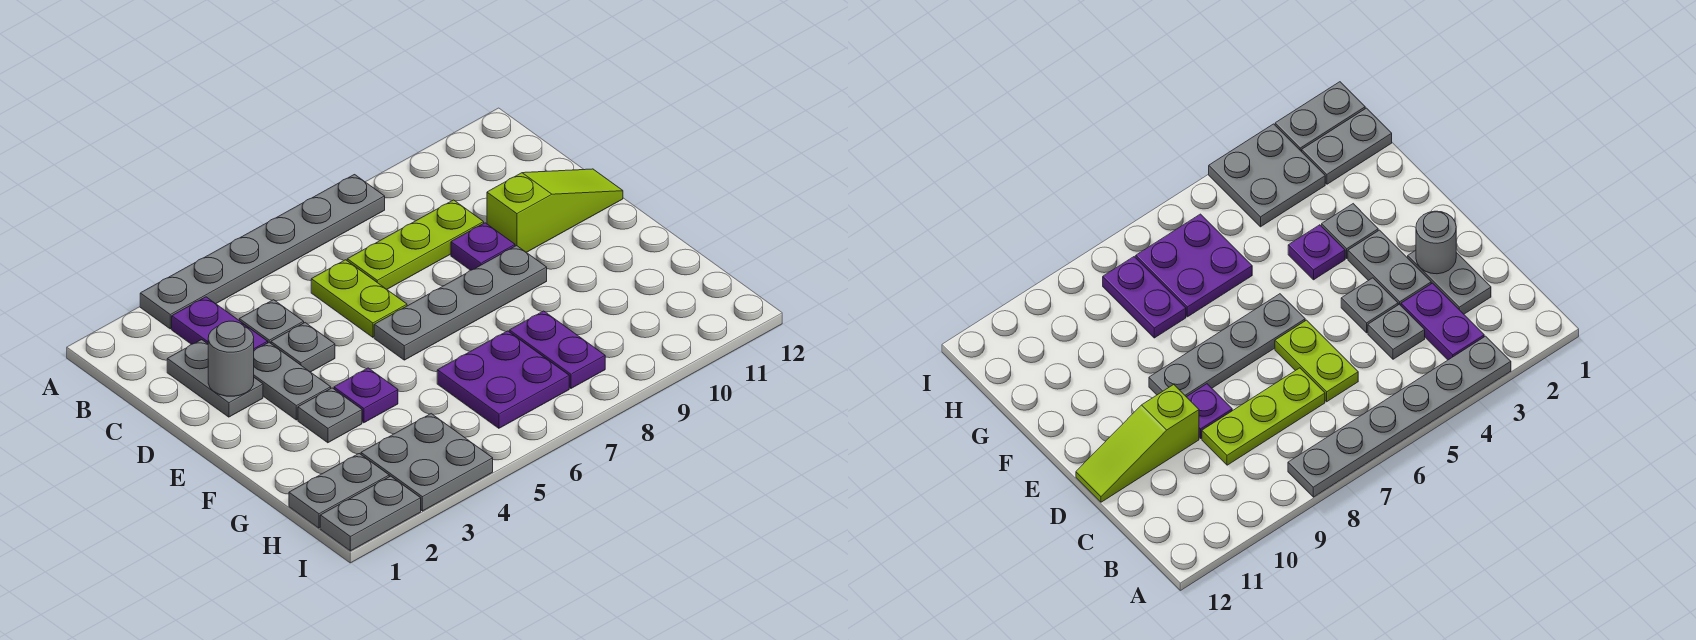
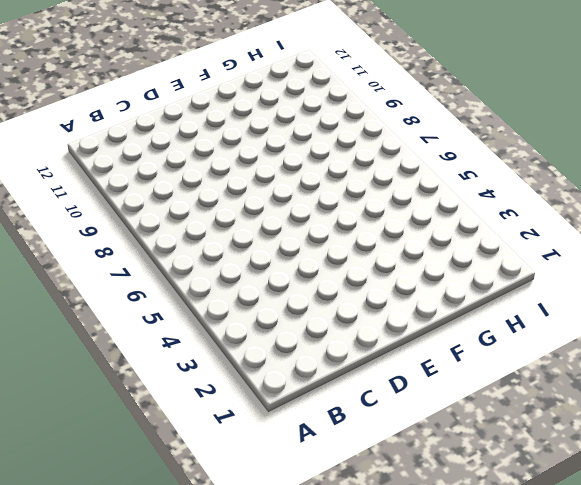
none -> grey 1x6 plate [140,175,385,329]
none -> purple 1x2 plate [172,297,268,350]
none -> grey 1x2 plate [167,340,263,417]

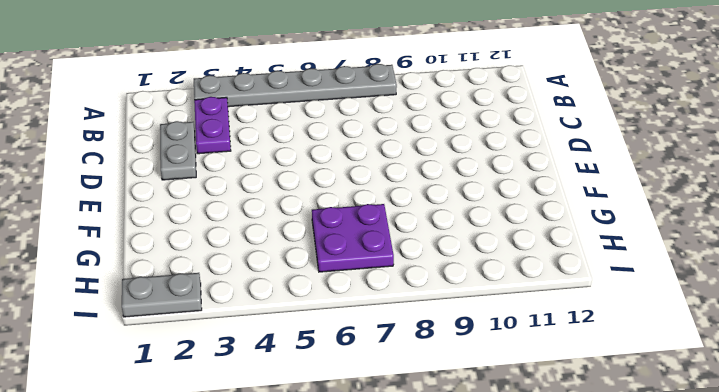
none -> grey 1x1 plate [239,300,304,343]
none -> lime 1x2 plate [311,260,407,337]
none -> lime 1x3 plate [347,200,484,289]

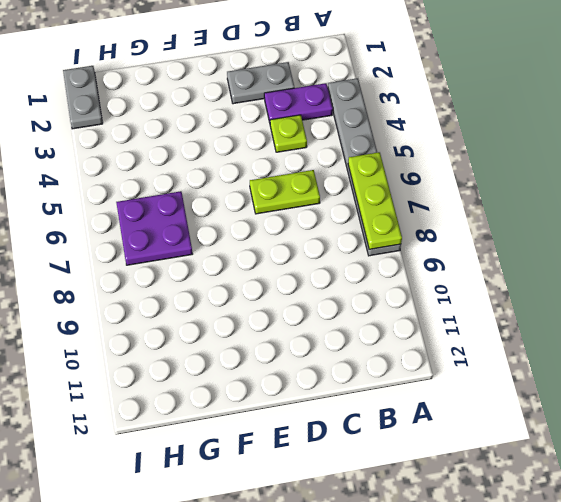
lime 1x3 plate [348,152,402,249] -> lime 1x3 plate moved to [347,200,484,289]
lime 1x1 plate [270,115,307,152] -> grey 1x1 plate [239,300,304,343]
none -> grey 1x2 plate [254,343,331,420]
none -> grey 1x1 plate [271,323,335,372]
none -> purple 1x1 plate [451,223,515,270]

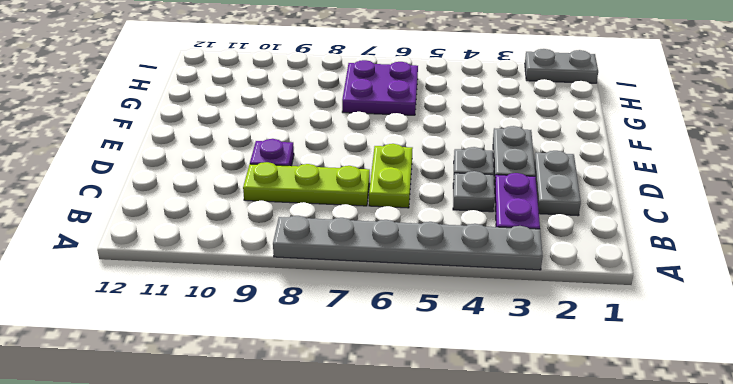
none -> lime 1x3 slope [487,169,623,252]
none -> grey 1x4 plate [374,246,547,360]
none -> grey 1x1 plate [298,388,362,443]

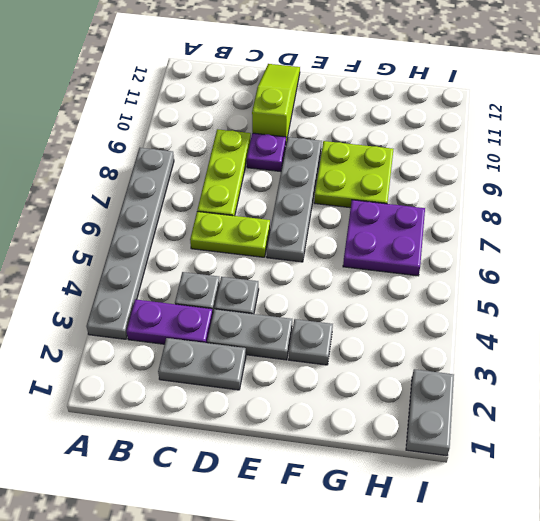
lime 2x2 plate [314,141,393,208] -> purple 1x2 plate [509,311,605,388]
none -> purple 1x1 plate [334,368,398,423]
none -> grey 1x2 plate [289,454,389,528]
none -> grey 2x2 plate [361,414,493,511]

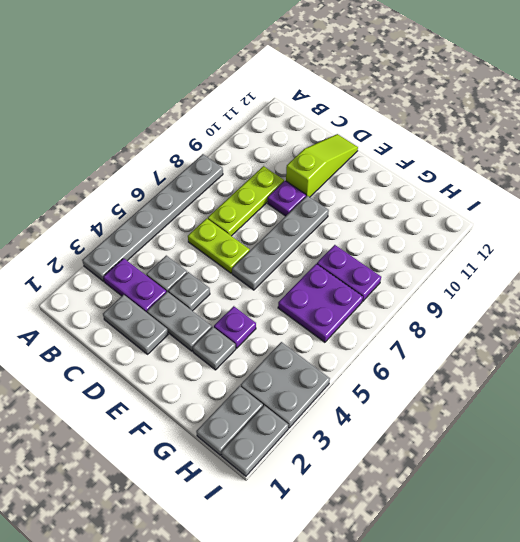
none -> grey 1x1 round brick [208,321,254,396]

